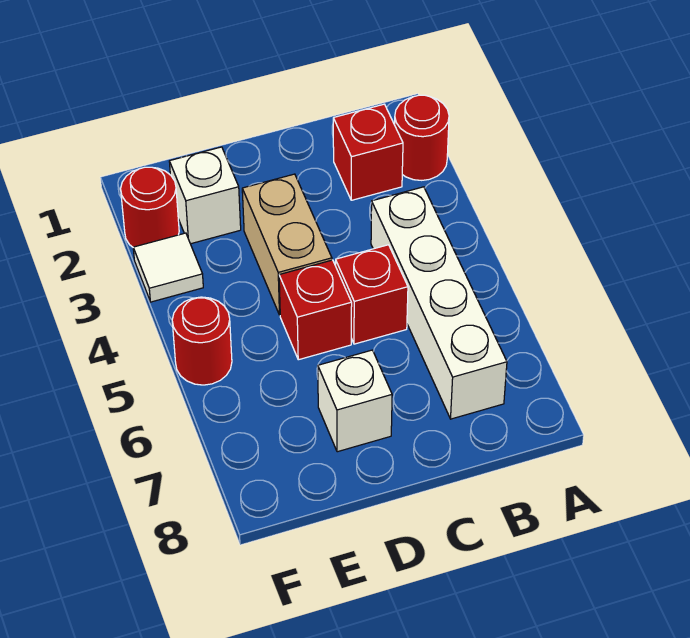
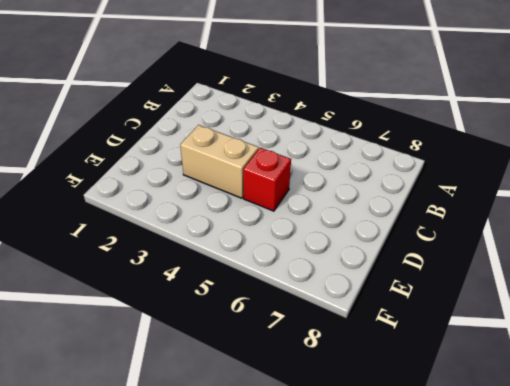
none -> red 1x1 round brick [395,95,449,180]
none -> red 1x1 brick [333,104,403,200]

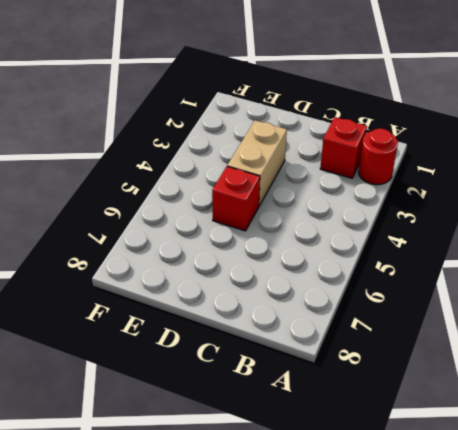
none -> white 1x4 brick [371,187,507,419]
none -> red 1x1 brick [336,245,408,344]

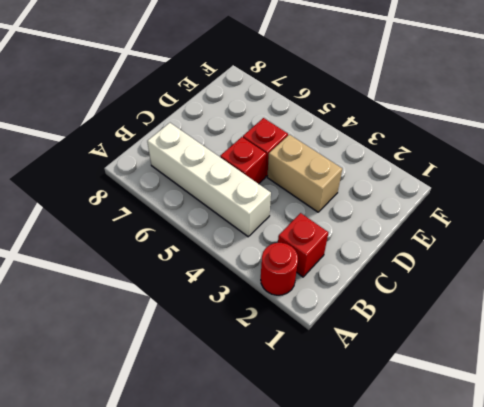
none -> white 1x1 brick [318,350,392,452]
none -> white 1x1 brick [169,147,241,244]

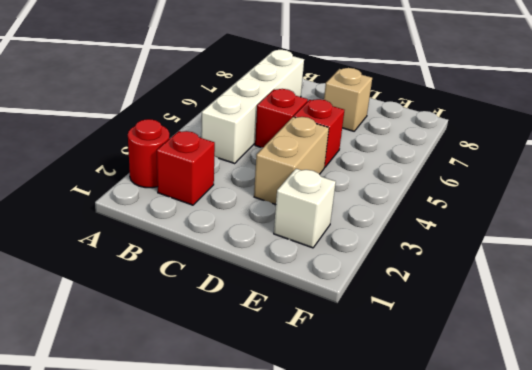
tan 1x1 brick [324,68,372,131] -> white 1x1 brick [318,350,392,452]
none -> red 1x1 round brick [121,167,179,247]
none -> white 1x1 tile [133,233,203,302]

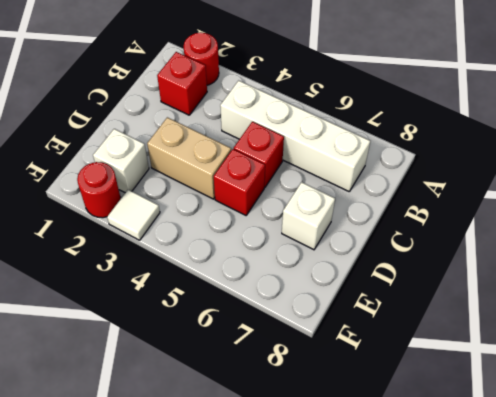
none -> red 1x1 round brick [172,297,232,385]

